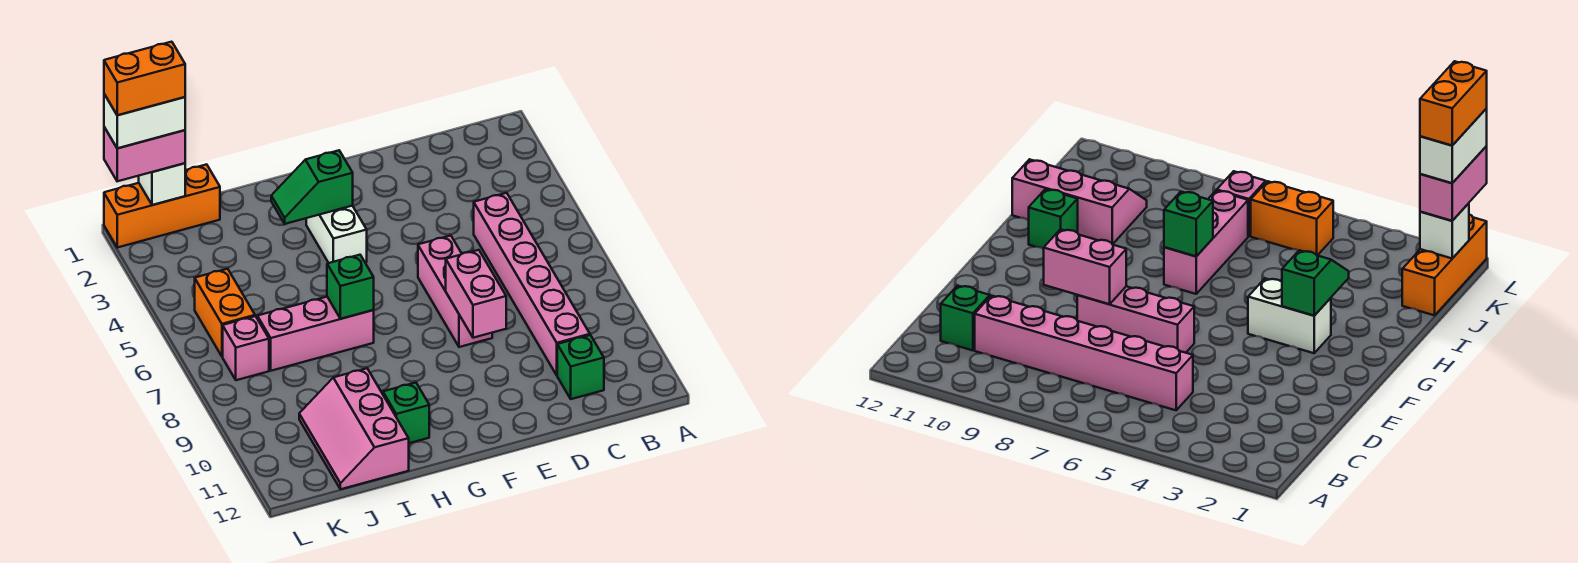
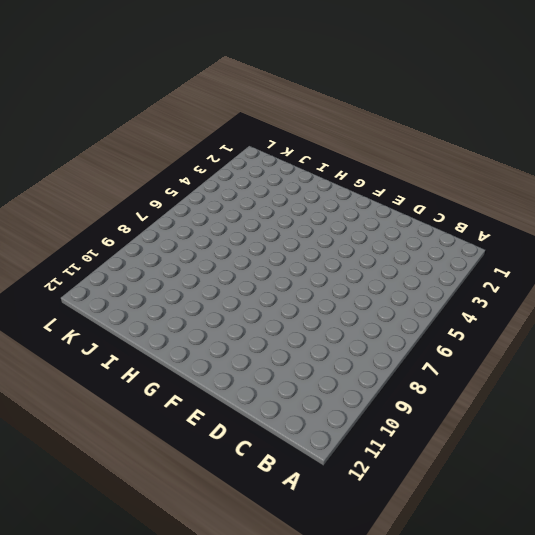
none -> pink 1x6 brick [474,193,590,375]
none -> green 1x1 brick [557,335,604,399]
none -> pink 1x3 brick [418,236,492,347]

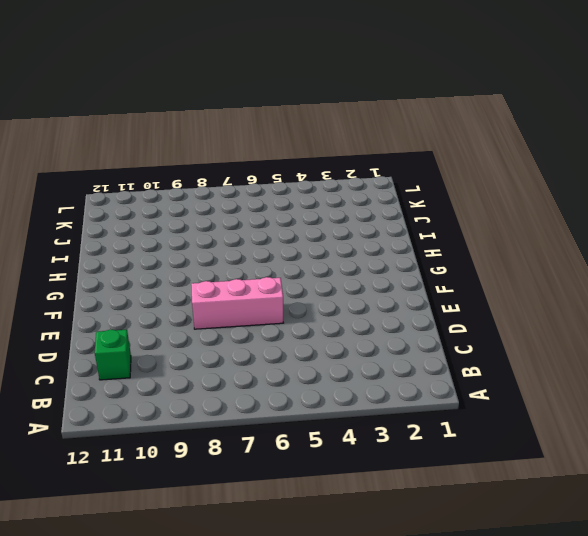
none -> pink 1x6 brick [474,193,590,375]
none -> white 1x2 brick [306,206,367,263]
none -> pink 1x3 brick [257,297,374,371]

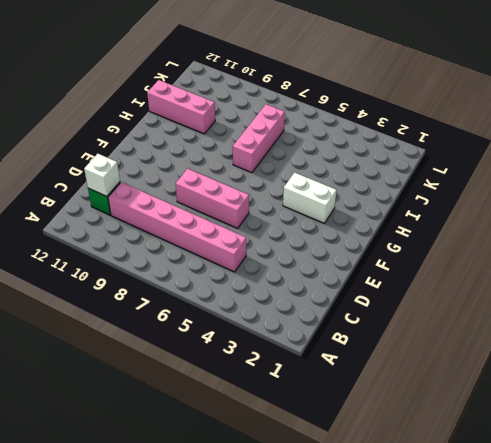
white 1x1 brick [84,154,120,196] -> white 1x1 brick moved to [139,163,185,205]
pink 1x3 brick [147,80,215,134] -> pink 2x3 slope [299,368,409,489]
none -> green 1x1 brick [383,383,429,443]
none -> orange 1x3 brick [104,164,220,247]
none -> orange 1x2 brick [195,269,255,357]

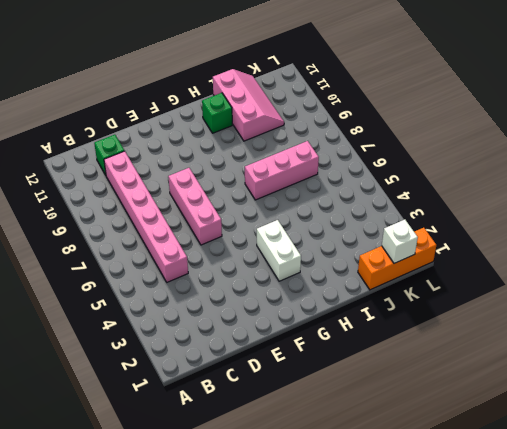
none -> orange 1x2 brick [195,269,255,357]
none -> pink 1x1 brick [223,316,269,380]
none -> pink 1x2 brick [446,250,506,338]

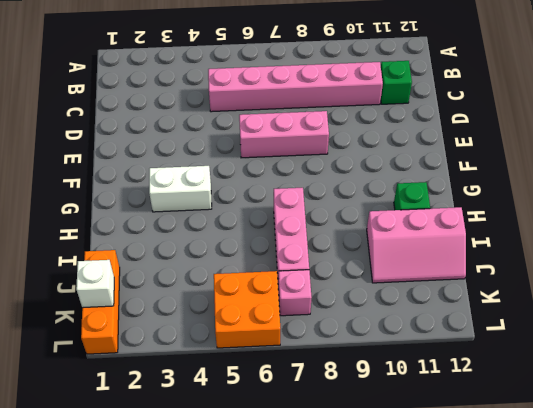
orange 2x2 brick [214,271,280,348] -> orange 1x2 brick [195,269,255,357]
none -> pink 1x2 brick [446,250,506,338]
none -> green 1x2 slope [271,150,353,224]
none -> green 1x1 brick [327,255,374,319]

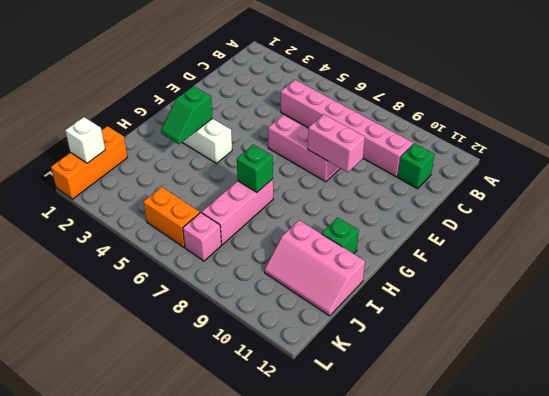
none -> pink 1x2 brick [104,127,185,181]
none -> white 1x2 brick [104,94,185,148]
none -> orange 1x2 brick [104,42,185,115]

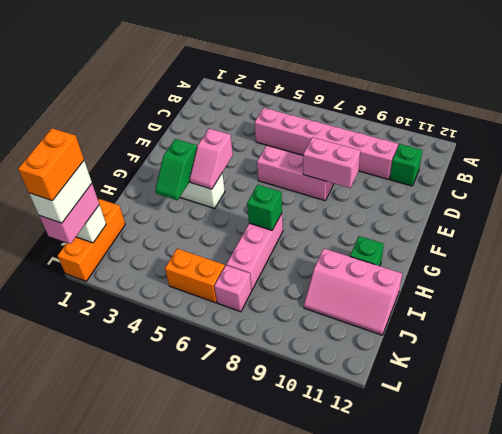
pink 1x2 slope [190,129,233,189] -> none

